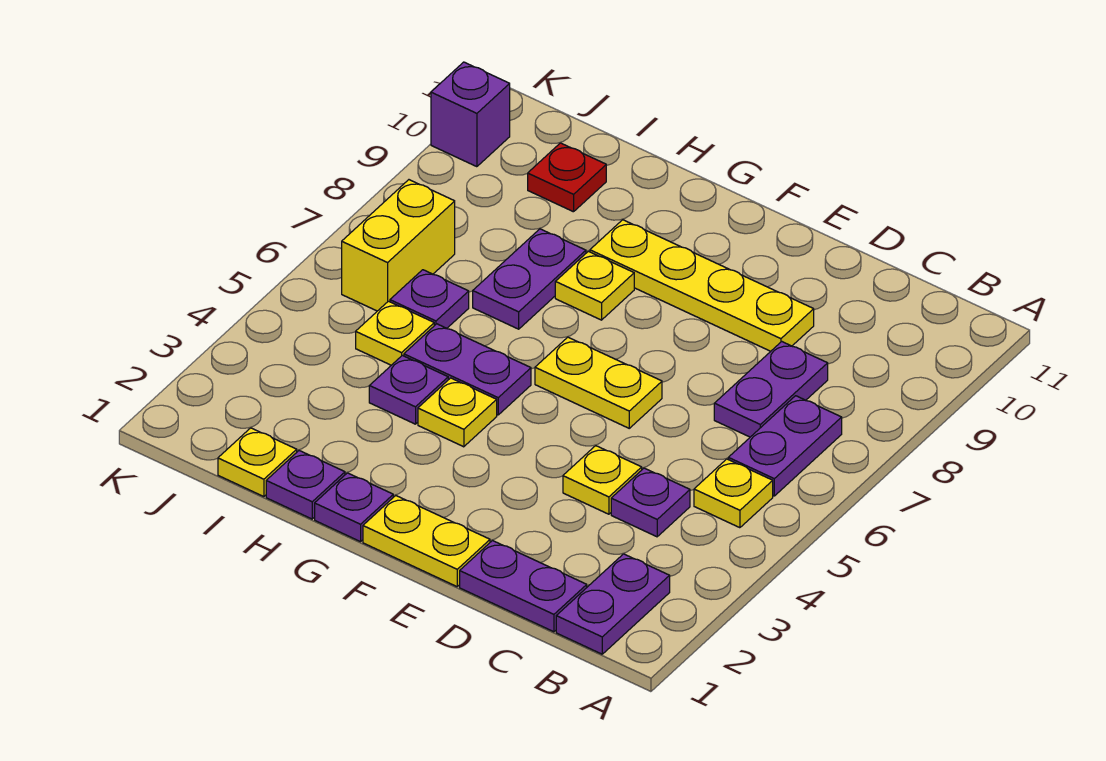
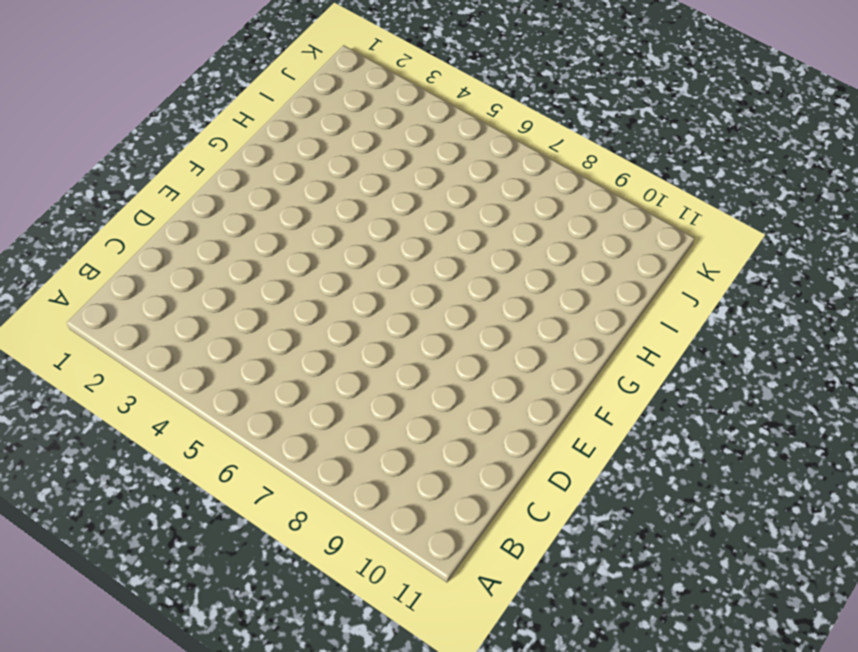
none -> purple 1x2 plate [556,554,670,654]
none -> yellow 1x1 plate [694,459,773,528]
none -> purple 1x2 plate [728,396,842,496]

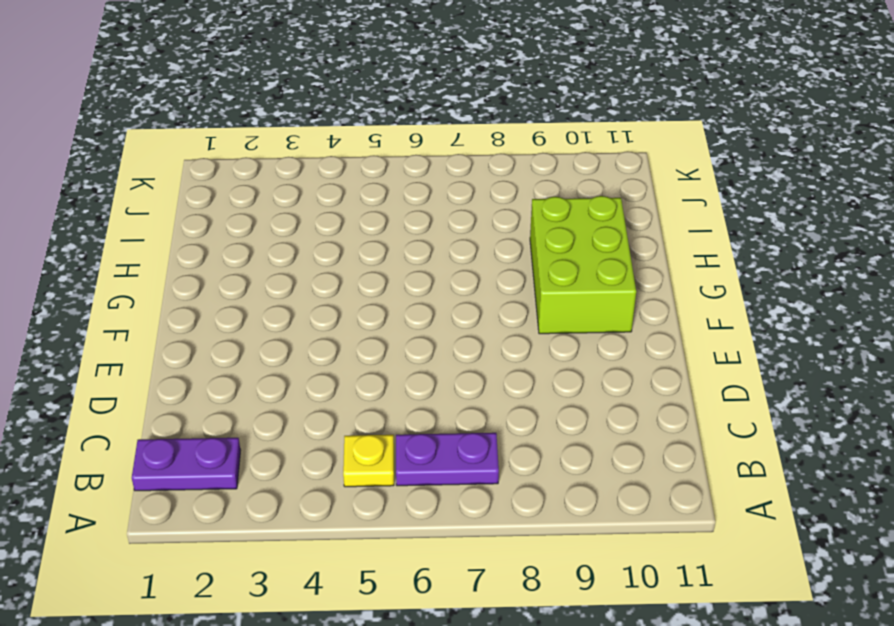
lime 2x3 brick [530,196,636,334] -> yellow 1x4 plate [590,220,814,351]
none -> purple 1x2 plate [460,541,587,632]
none -> purple 1x1 plate [611,468,690,537]
none -> purple 1x2 plate [714,342,828,437]

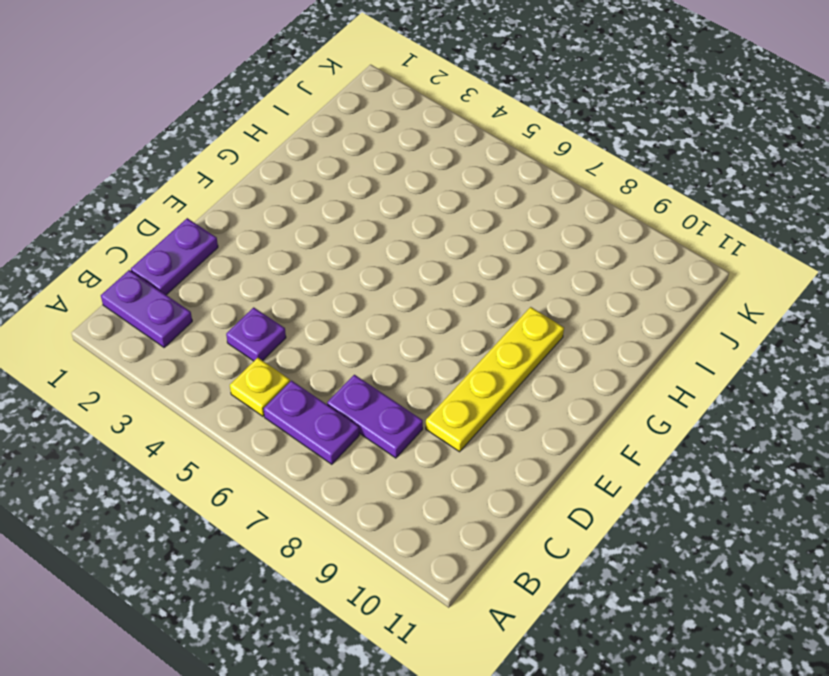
none -> yellow 1x1 plate [563,446,642,514]
none -> yellow 1x2 plate [363,496,490,587]
none -> yellow 1x2 plate [535,337,662,428]

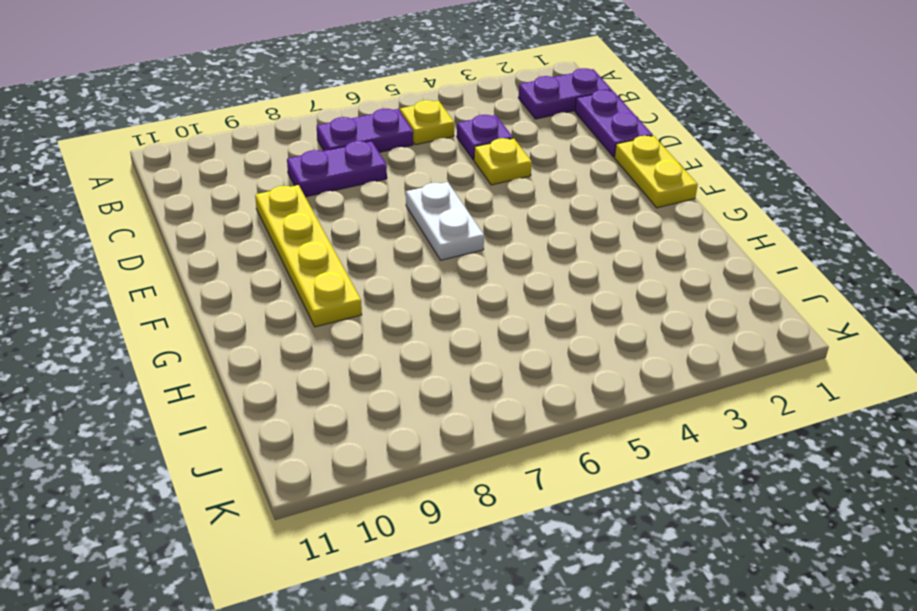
white 1x2 plate [406,182,484,260] -> yellow 1x2 plate [535,337,662,428]
none -> purple 1x1 plate [315,473,393,542]
none -> yellow 1x1 plate [418,378,497,447]
none -> purple 1x2 plate [404,324,531,415]

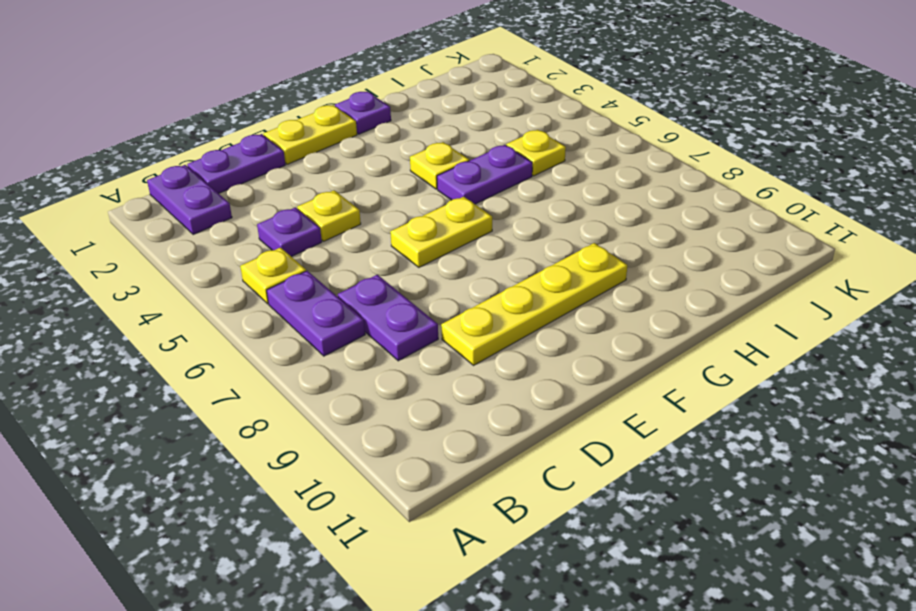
none -> yellow 1x1 plate [555,251,634,320]
none -> purple 1x1 plate [266,451,345,519]
none -> purple 1x1 plate [369,355,448,424]

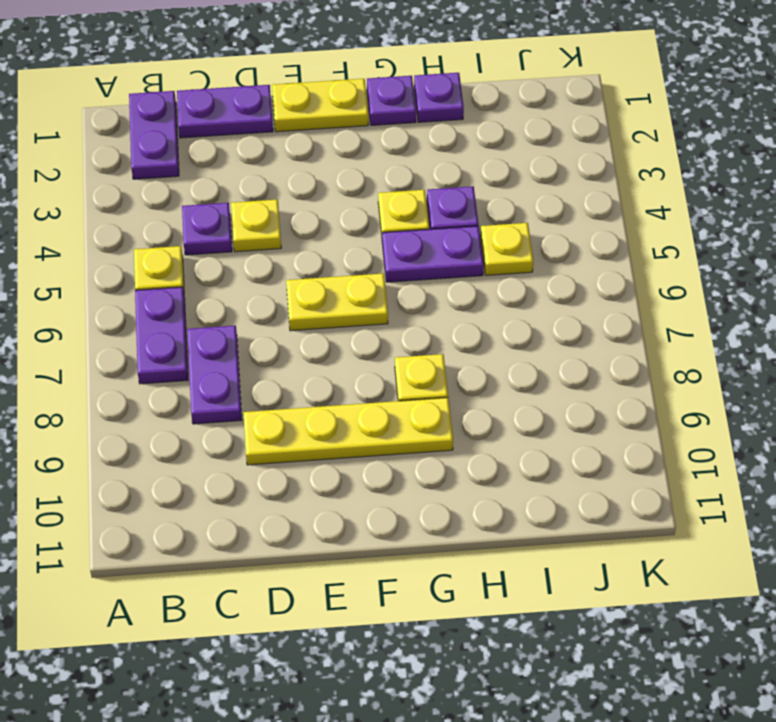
none -> purple 1x2 plate [473,229,586,329]
none -> yellow 1x1 plate [218,428,297,497]
none -> purple 1x1 plate [390,270,469,328]

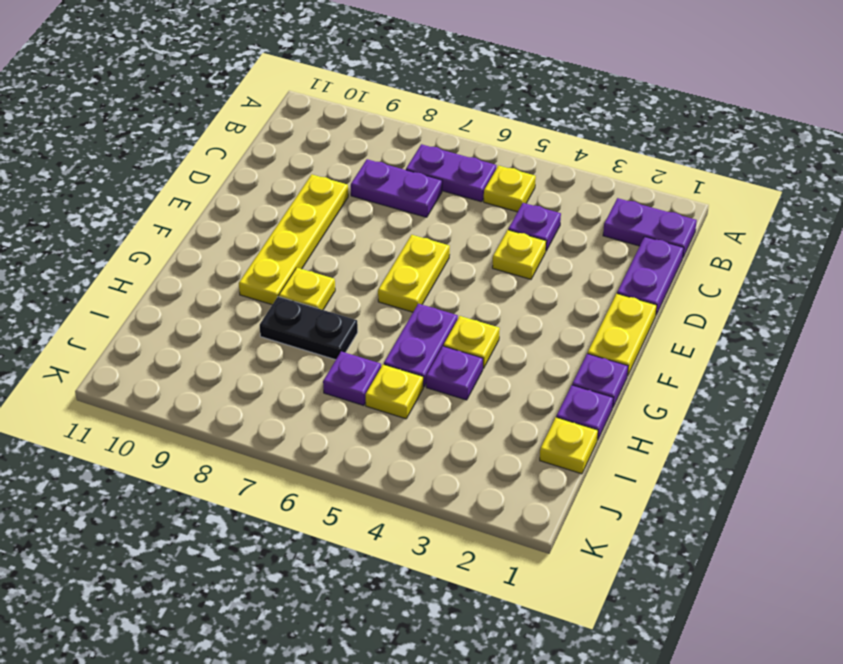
black 1x2 plate [260,297,358,360] -> purple 1x2 plate [473,229,586,329]
none -> red 1x1 plate [528,143,606,212]
none -> yellow 1x2 brick [342,180,455,311]
none -> purple 1x1 brick [431,62,510,167]

